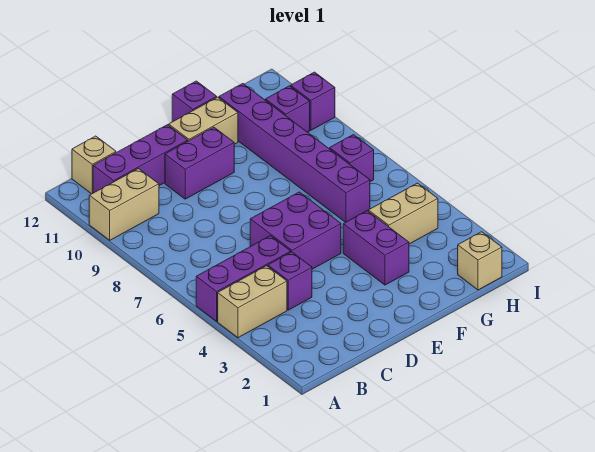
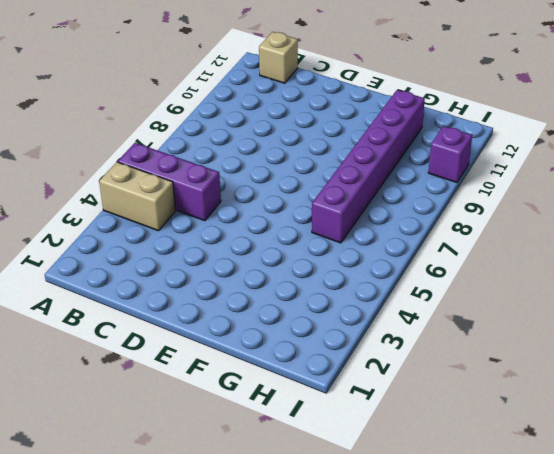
none -> tan 1x2 brick [89,169,159,240]
none -> purple 1x3 brick [93,125,188,193]
none -> purple 1x1 brick [268,252,312,310]

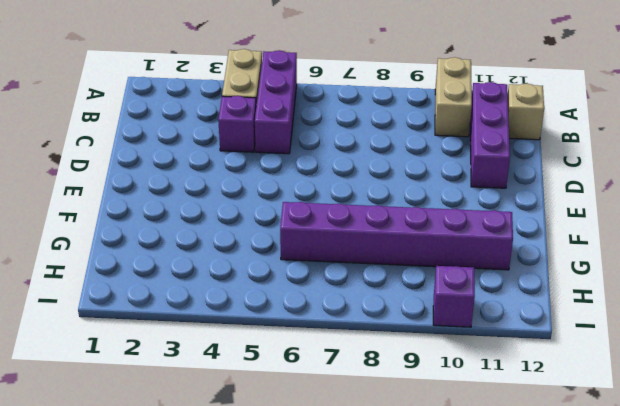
none -> purple 2x2 brick [250,192,341,269]
none -> purple 1x2 brick [165,127,234,199]
none -> tan 1x2 brick [169,97,238,144]

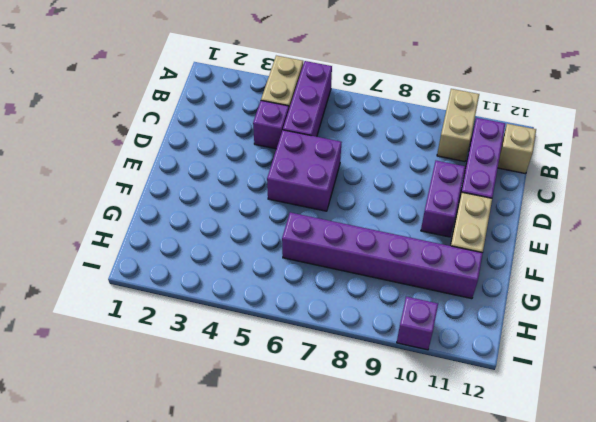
none -> purple 1x2 brick [343,211,409,285]
none -> purple 1x1 brick [172,81,217,122]
none -> tan 1x2 brick [368,183,438,244]

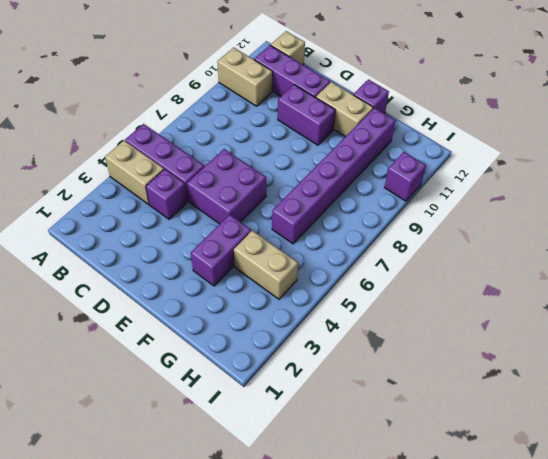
none -> tan 1x1 brick [458,232,502,290]
none -> purple 1x1 brick [330,135,374,182]
none -> purple 1x1 brick [265,86,310,132]

